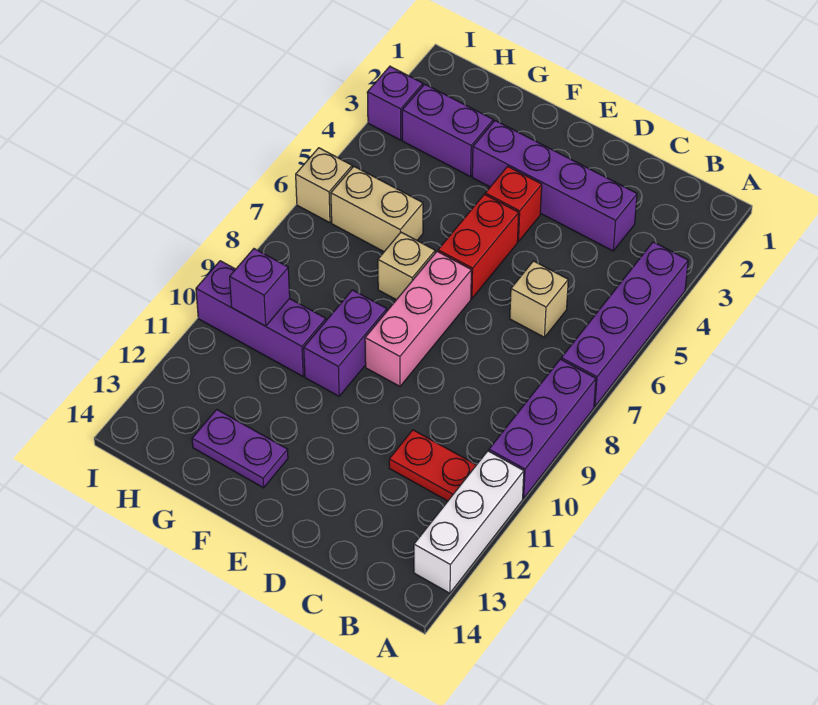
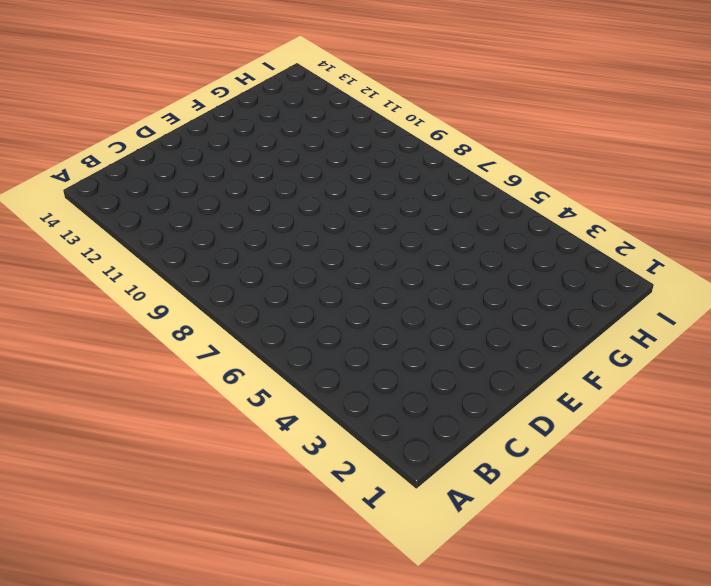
none -> purple 1x4 brick [561,242,688,407]
none -> purple 1x3 brick [489,359,596,498]
none -> white 1x3 brick [414,451,524,593]

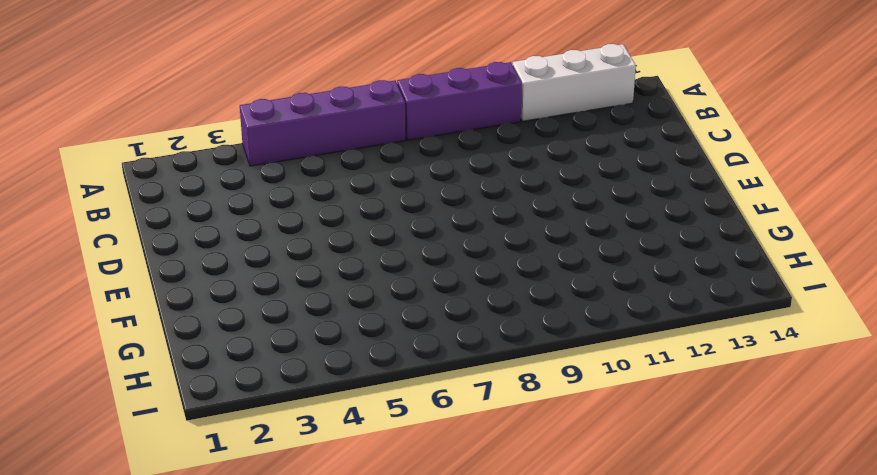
none -> red 1x2 plate [389,430,476,501]
none -> purple 1x4 brick [472,121,637,251]
none -> tan 1x1 brick [510,261,568,337]

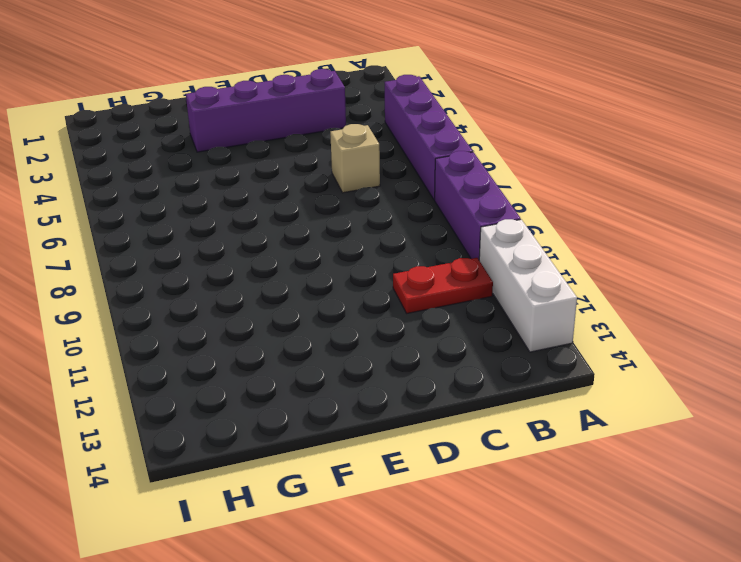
none -> red 1x1 brick [485,166,542,242]
none -> red 1x2 brick [438,194,519,299]
none -> pink 1x3 brick [365,251,471,386]

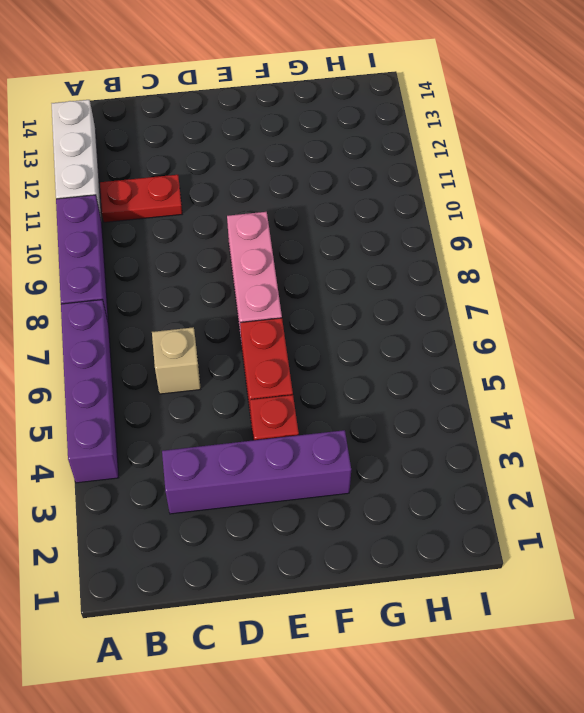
none -> tan 1x1 brick [378,232,435,300]
none -> purple 1x2 brick [304,290,387,396]
none -> purple 1x2 plate [192,410,288,488]

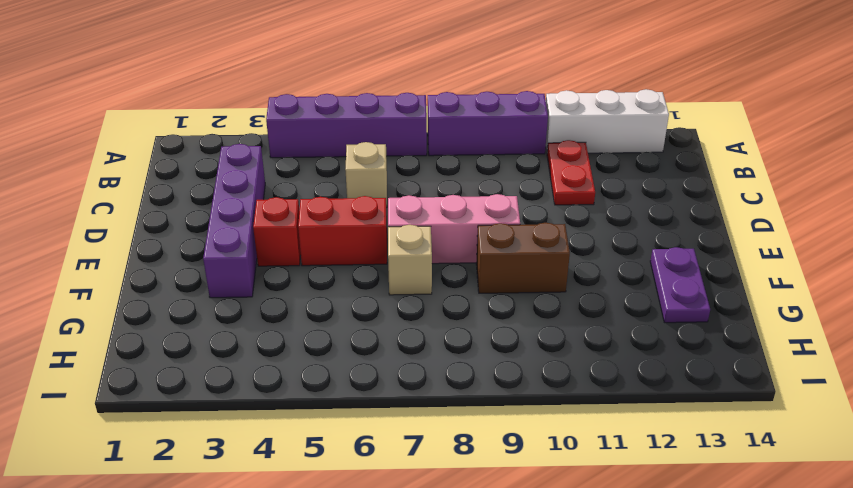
brown 1x2 brick [476,223,570,293] -> purple 1x2 brick [304,290,387,396]
none -> purple 1x2 brick [402,84,493,177]
none -> tan 1x2 brick [331,167,423,252]
none -> purple 1x3 brick [196,261,326,376]

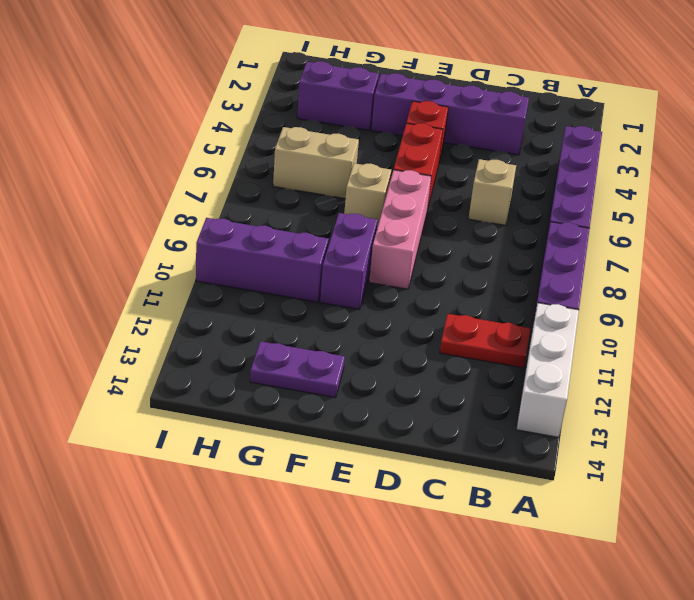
none -> purple 1x1 brick [367,66,423,140]
none -> tan 1x1 brick [296,148,352,223]
none -> purple 1x1 brick [230,249,290,326]

